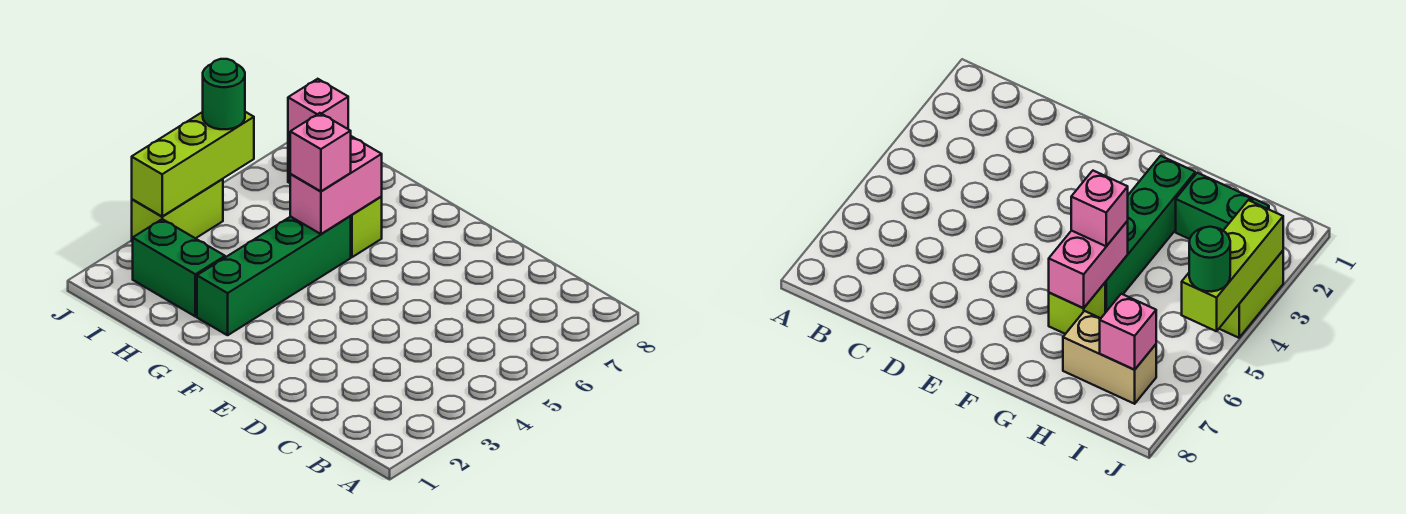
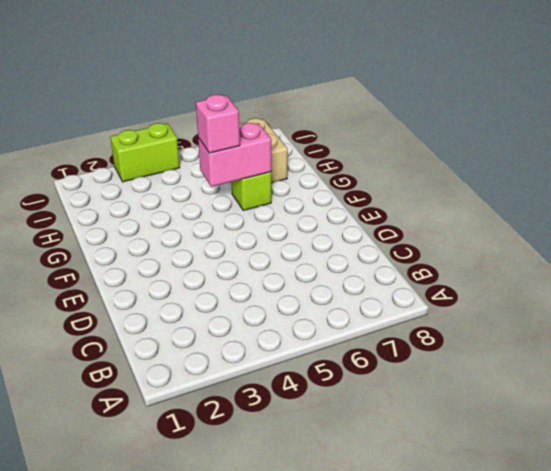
none -> green 1x4 brick [197,216,351,335]
none -> green 1x2 brick [133,219,225,316]

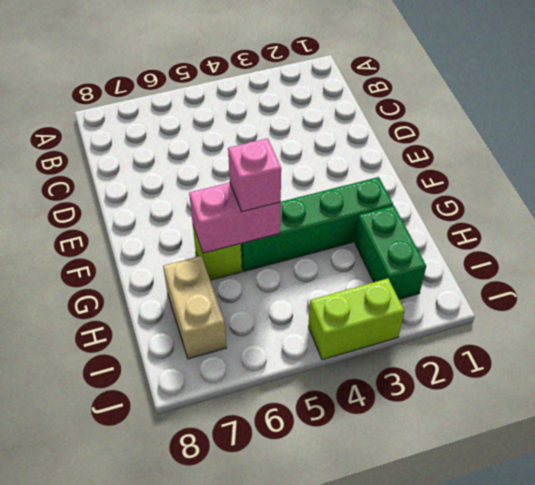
none -> pink 1x1 brick [288,79,348,140]
none -> lime 1x3 brick [132,112,254,217]

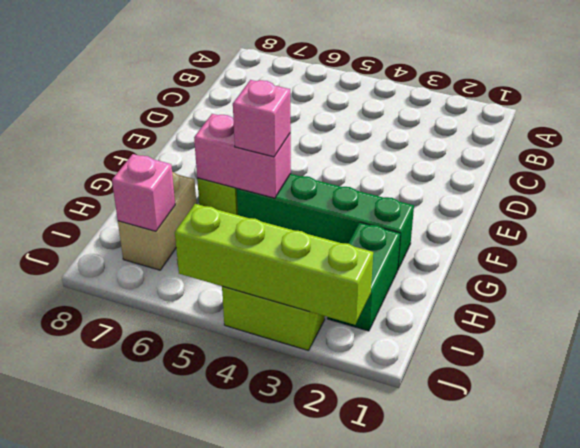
lime 1x4 brick [175,204,373,325] -> lime 1x3 brick [132,112,254,217]
none -> green 1x1 round brick [203,59,245,129]

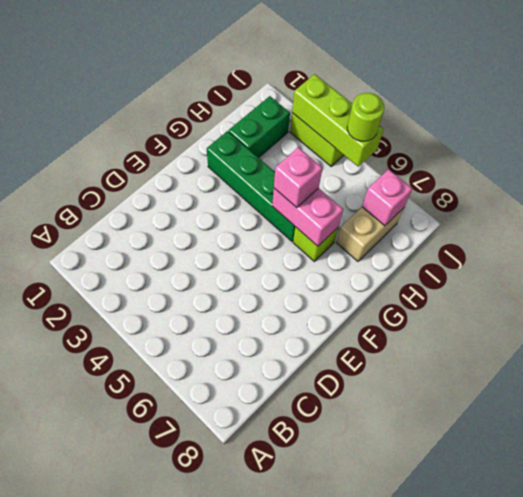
lime 1x1 round brick [347,93,384,141] -> green 1x1 round brick [203,59,245,129]

